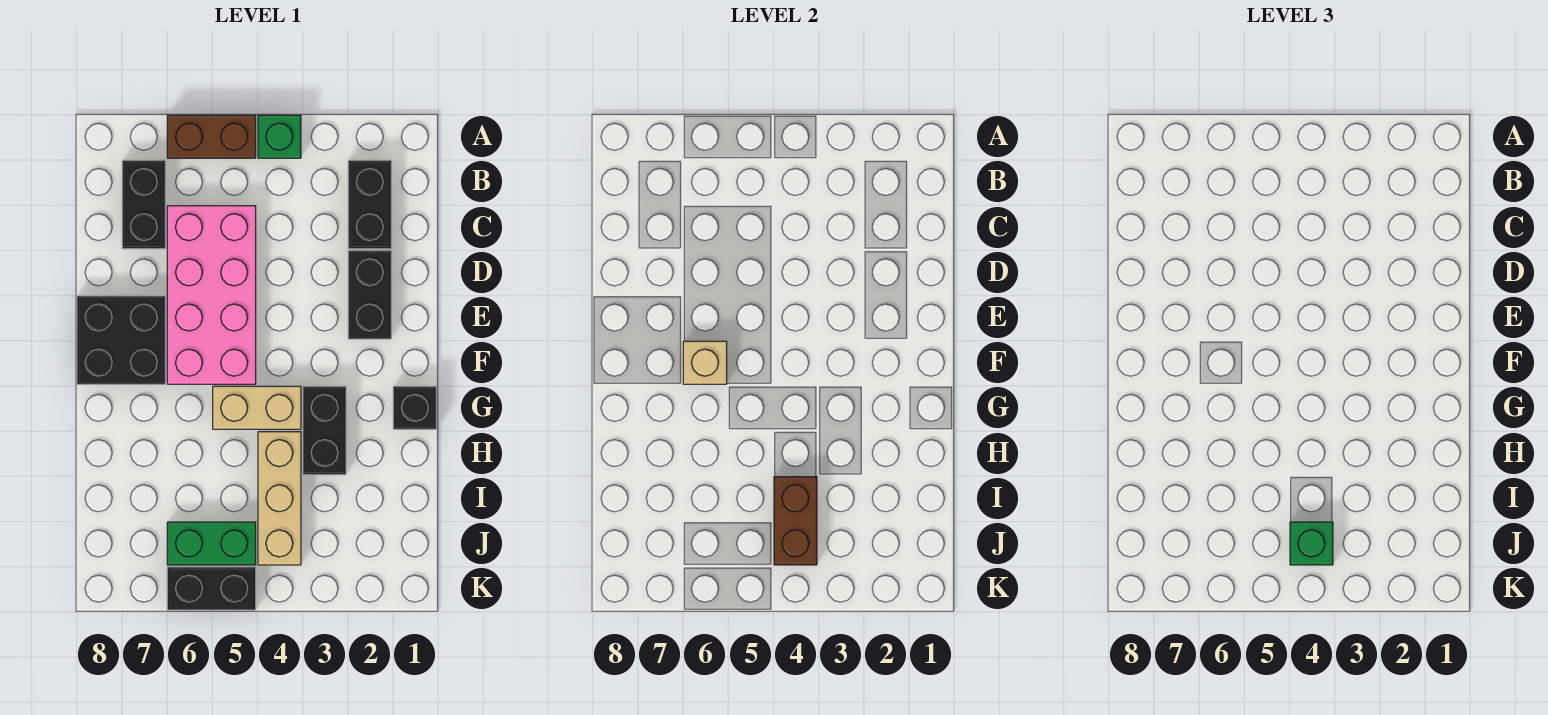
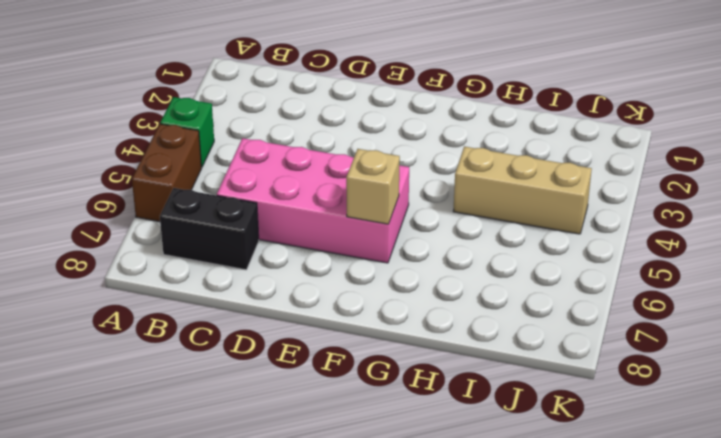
none -> black 1x2 brick [348,160,391,249]
none -> black 1x2 brick [348,251,391,339]
none -> black 2x2 brick [77,296,165,384]

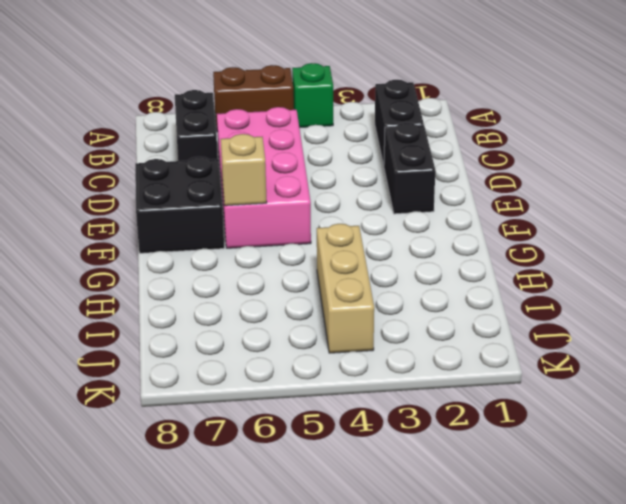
none -> black 1x1 brick [393,386,436,429]
none -> black 1x2 brick [303,386,346,475]
none -> tan 1x2 brick [213,386,301,429]

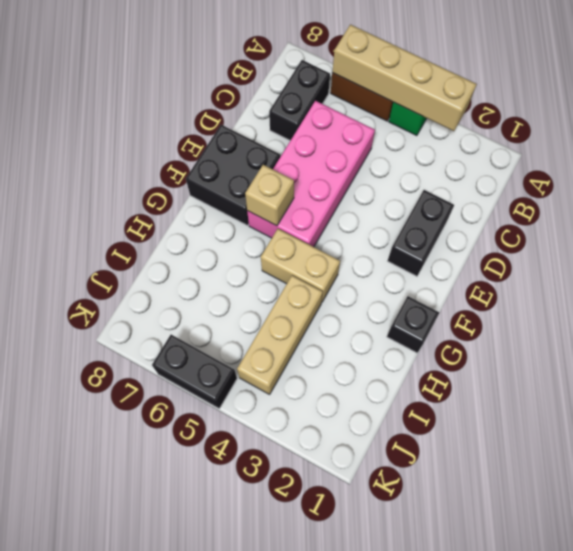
tan 1x4 brick [332,25,477,131] -> none
none -> black 1x2 brick [348,160,391,249]
none -> black 1x2 brick [303,386,346,475]
none -> green 1x2 brick [167,522,256,565]

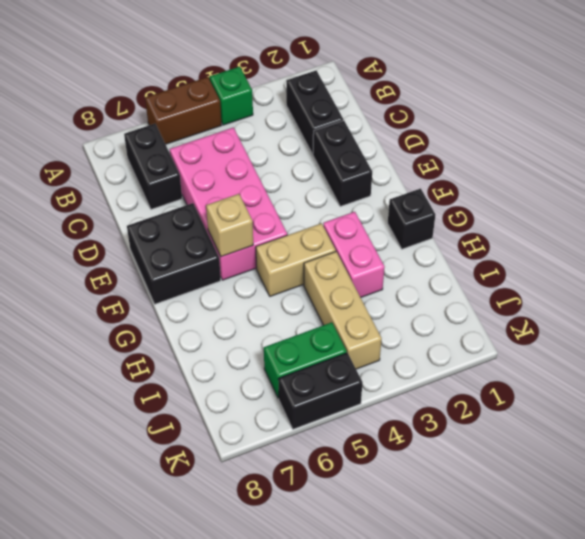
pink 1x2 brick [323,212,385,298] -> black 1x2 brick [303,386,346,475]
none -> brown 1x2 brick [774,477,817,565]
none -> green 1x1 brick [1290,522,1333,565]

